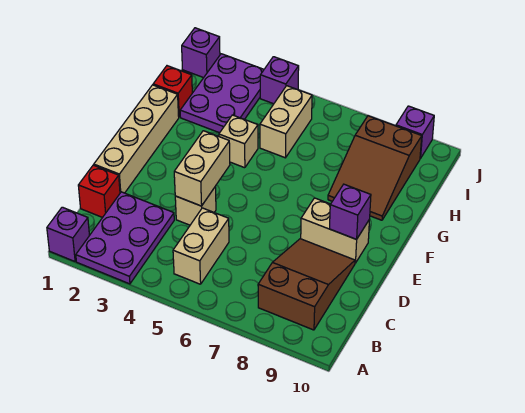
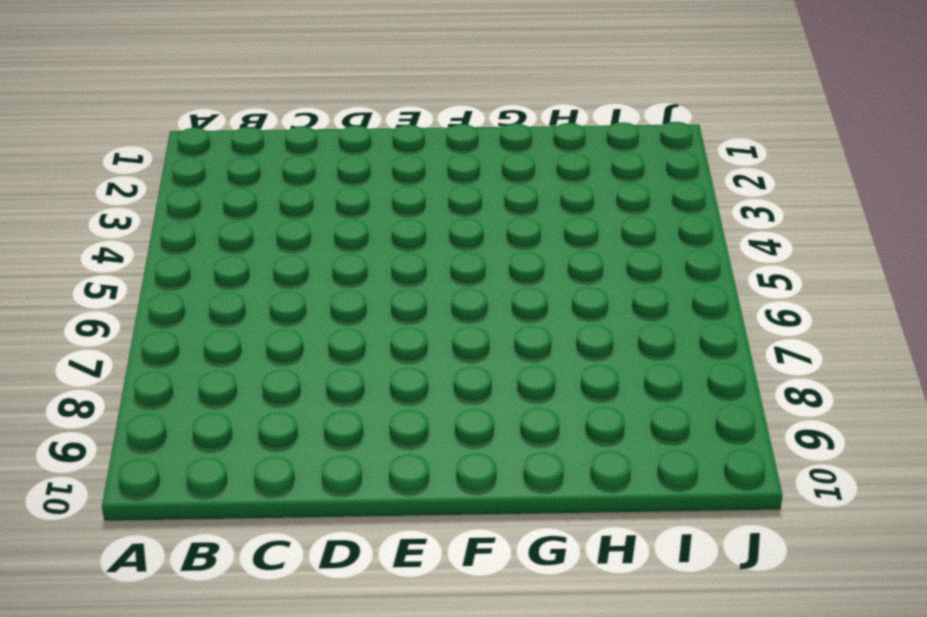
none -> purple 1x1 brick [47,207,90,261]
none -> purple 2x3 plate [76,192,174,284]
none -> tan 1x2 brick [173,208,229,284]

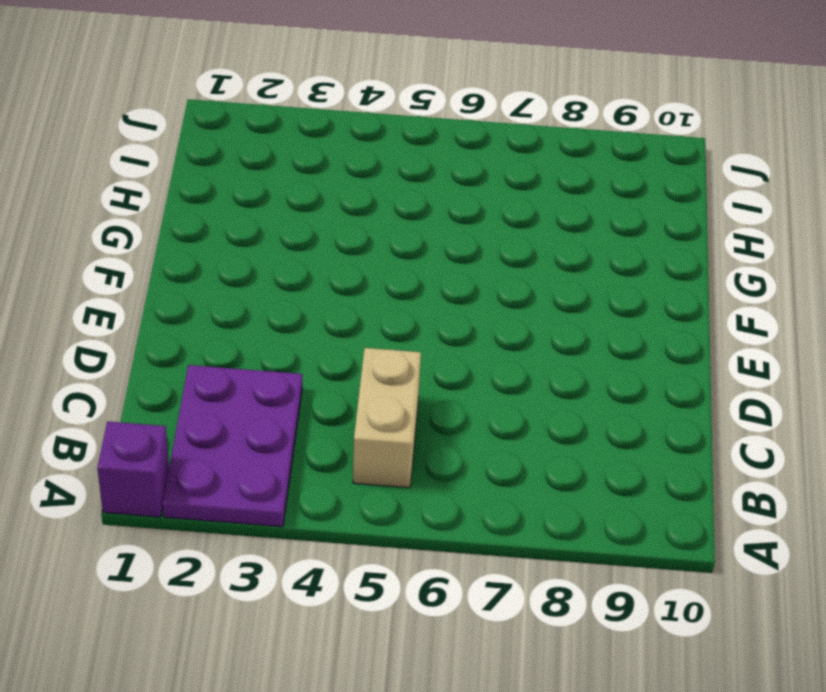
none -> brown 2x3 slope [258,239,355,330]
none -> red 1x1 brick [78,165,120,218]
none -> tan 1x4 brick [94,85,179,193]

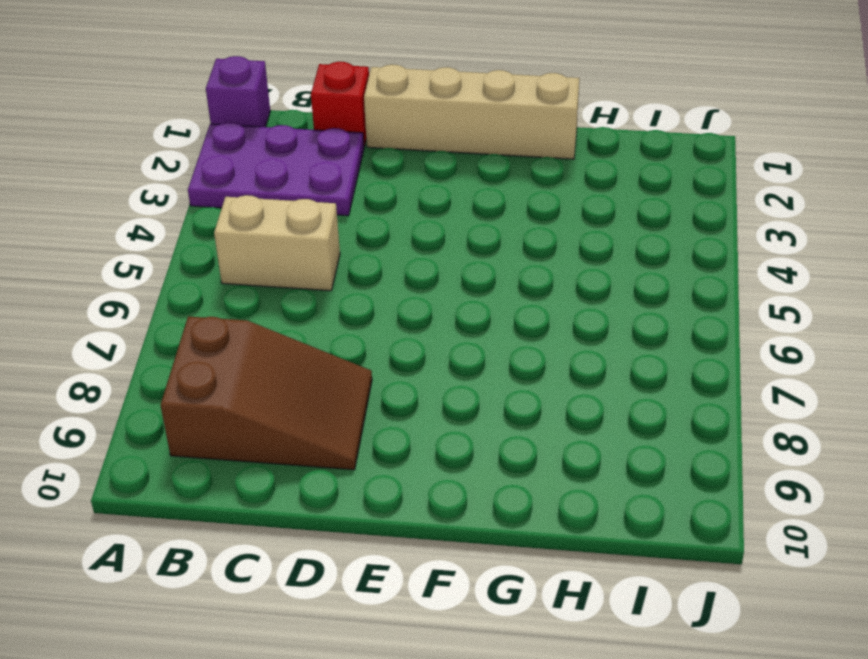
none -> tan 1x1 brick [175,187,216,225]
none -> tan 1x2 brick [301,198,370,263]
none -> tan 1x1 brick [219,115,258,168]

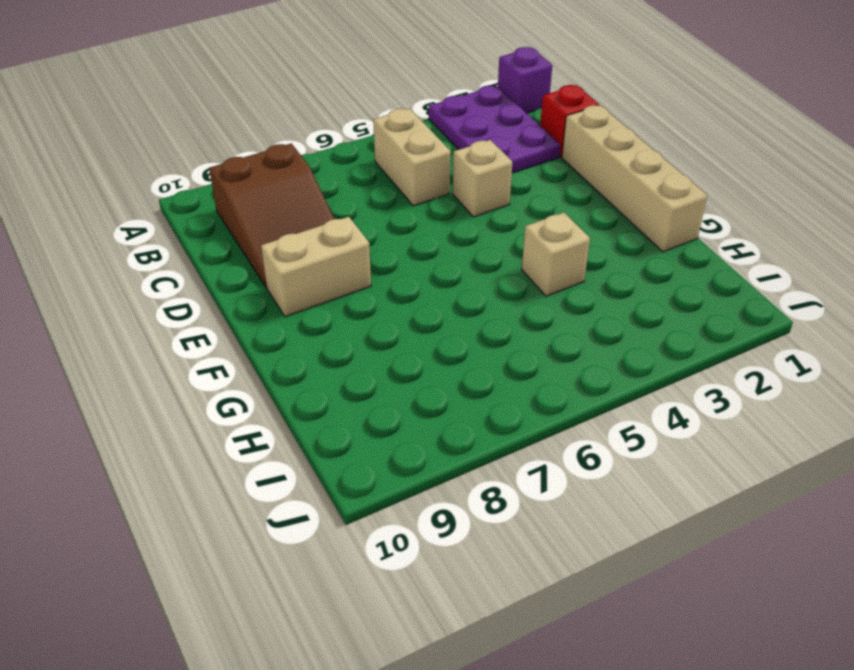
none -> brown 2x3 slope [328,116,422,220]
none -> red 1x1 brick [153,66,192,117]
none -> purple 2x3 plate [180,54,264,133]

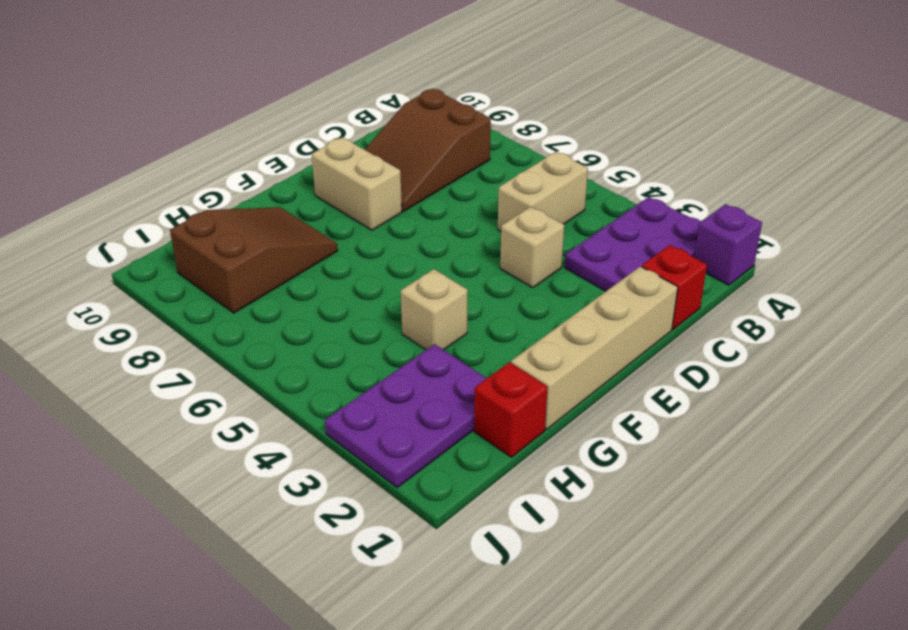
none -> tan 1x2 brick [260,86,312,158]
none -> purple 1x1 brick [182,28,220,78]
none -> purple 1x1 brick [260,57,299,104]

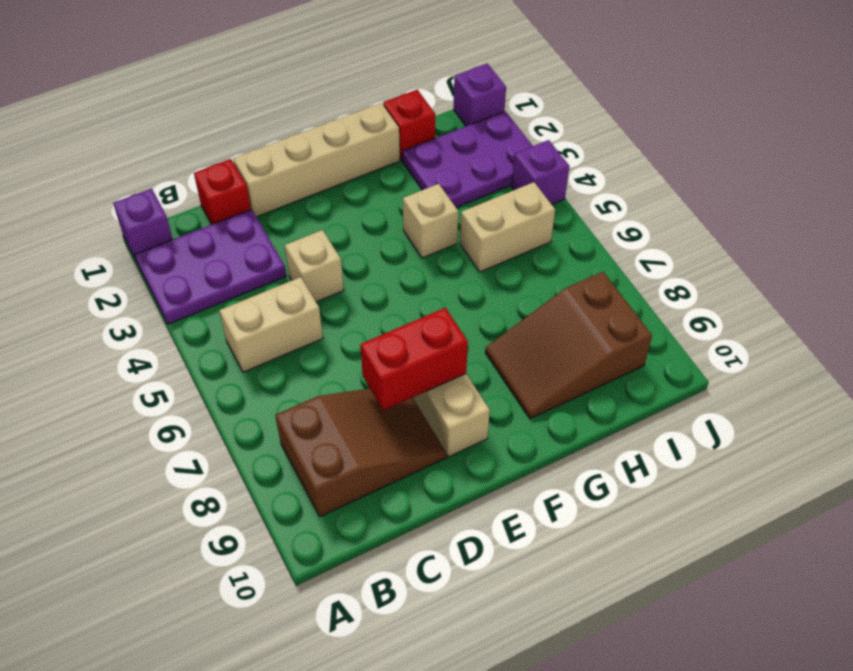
red 1x2 brick [360,308,468,410] -> none
none -> purple 1x1 brick [396,106,434,159]
none -> tan 1x2 brick [174,131,230,206]
none -> purple 1x1 brick [329,184,371,239]

